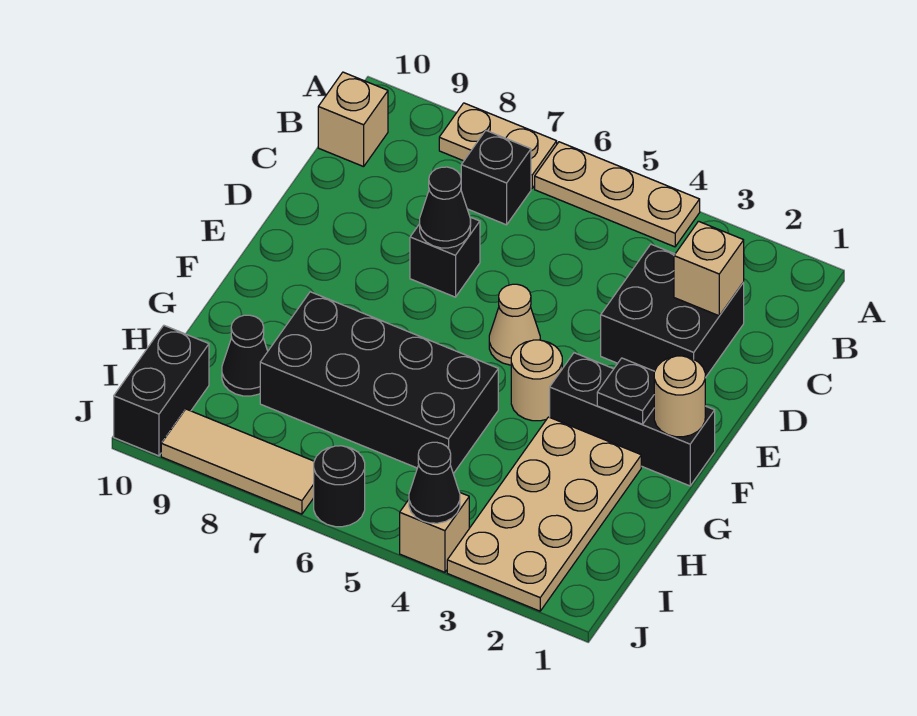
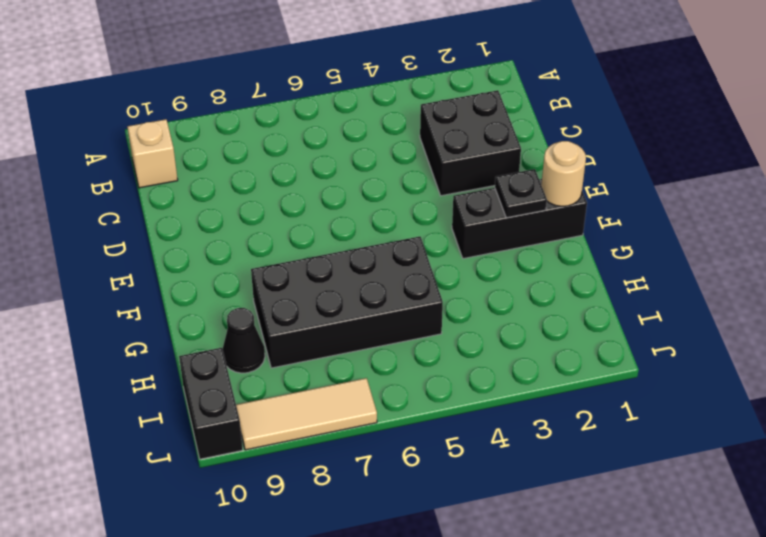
none -> tan 1x3 plate [535,142,700,247]
none -> tan 1x2 plate [439,103,557,189]
none -> black 1x1 brick [461,130,531,225]

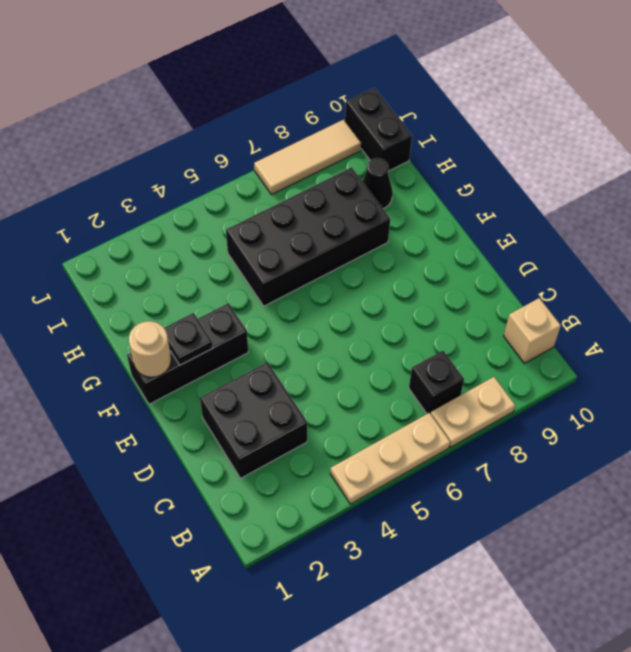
none -> black 1x1 brick [410,217,480,297]
none -> tan 1x1 cone [489,284,540,365]
none -> tan 1x1 round brick [511,340,562,421]

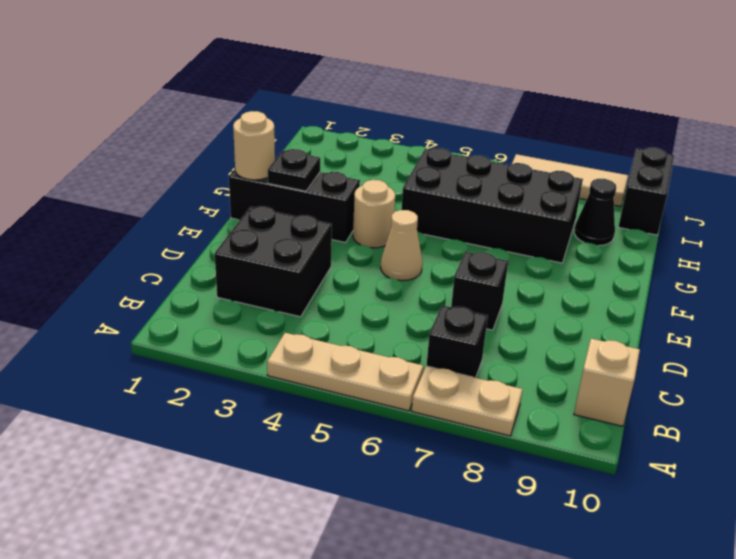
none -> tan 2x4 plate [447,417,641,611]
none -> tan 1x1 brick [400,493,469,572]
none -> black 1x1 round brick [314,446,365,527]

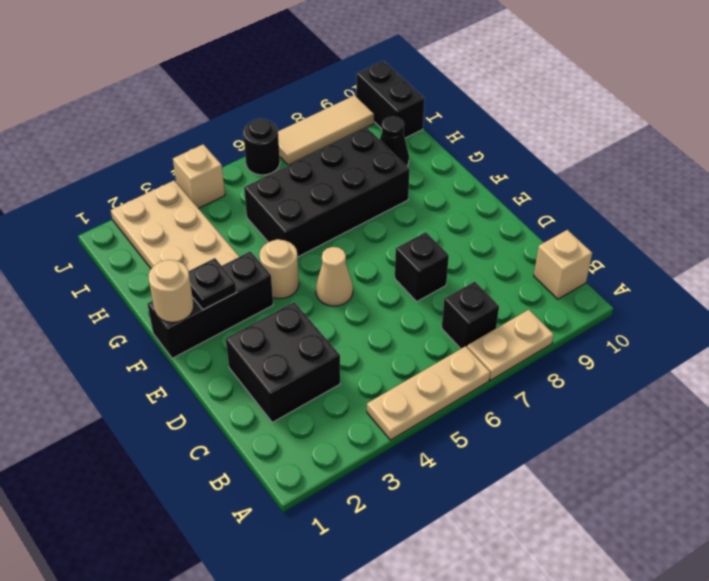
none -> tan 1x1 brick [674,221,744,316]
none -> black 1x1 cone [420,167,471,248]
none -> black 1x1 cone [409,442,460,523]

